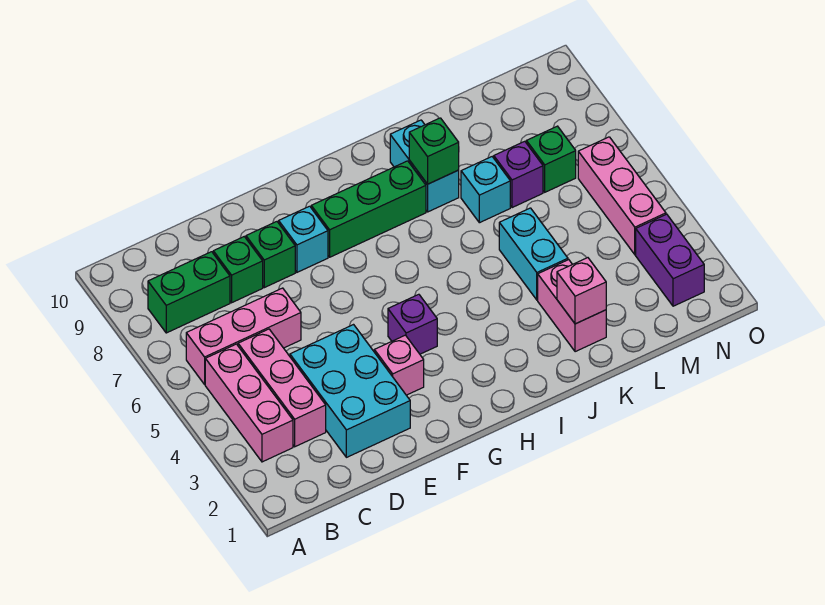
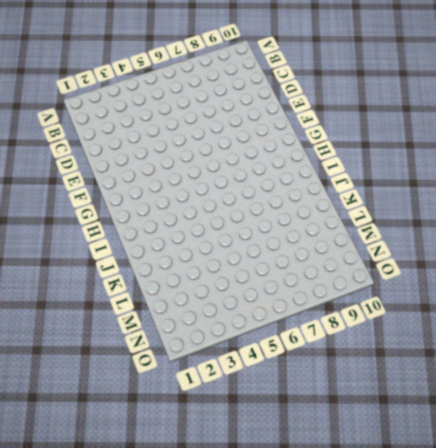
none -> pink 1x3 brick [205,344,293,462]
none -> pink 1x3 brick [186,288,301,384]
none -> green 1x2 brick [148,252,230,333]

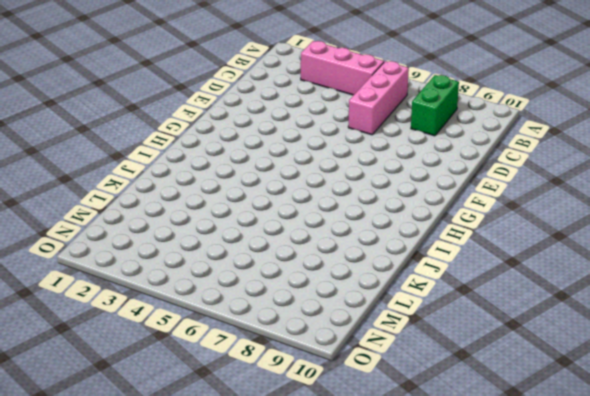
none -> pink 1x3 brick [238,329,326,447]
none -> cyan 2x3 brick [290,325,410,457]
none -> green 1x1 brick [213,237,263,303]

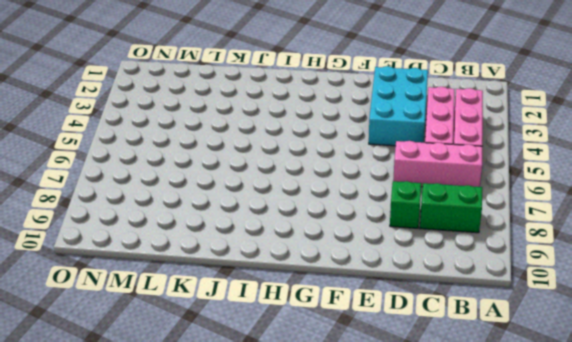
none -> green 1x1 brick [246,222,295,288]
none -> pink 1x1 brick [374,335,424,395]
none -> cyan 1x1 brick [279,206,328,272]

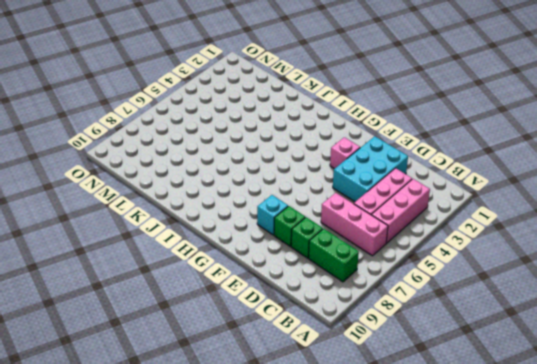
none -> purple 1x1 brick [388,294,437,354]
none -> green 1x3 brick [311,161,426,257]
none -> cyan 1x2 brick [390,120,459,212]

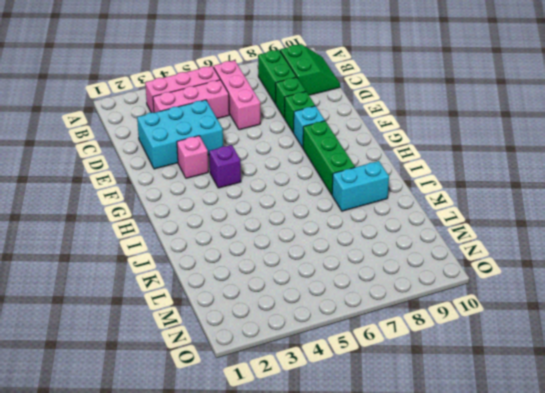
green 2x2 slope [280,44,340,95] -> none
none -> pink 1x2 brick [538,260,606,352]
none -> cyan 1x2 brick [499,208,568,300]
none -> cyan 1x1 brick [461,157,510,223]

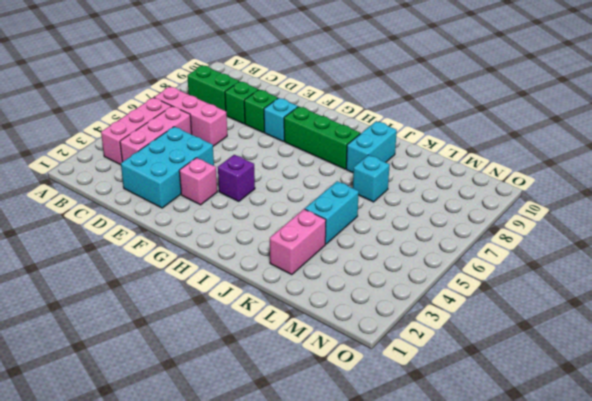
none -> purple 1x1 brick [494,141,543,208]
none -> green 1x1 brick [526,126,576,192]
none -> purple 1x2 brick [636,214,704,306]

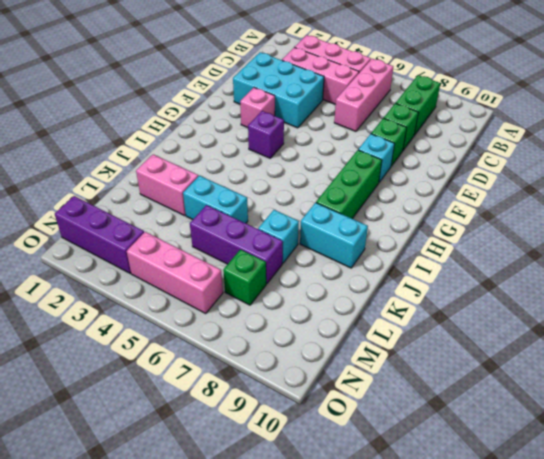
purple 1x3 brick [190,205,283,284] -> purple 1x1 brick [494,141,543,208]
purple 1x3 brick [55,196,144,273] -> purple 1x2 brick [636,214,704,306]
none -> green 1x1 brick [409,118,459,184]
none -> pink 1x1 brick [557,258,606,324]

